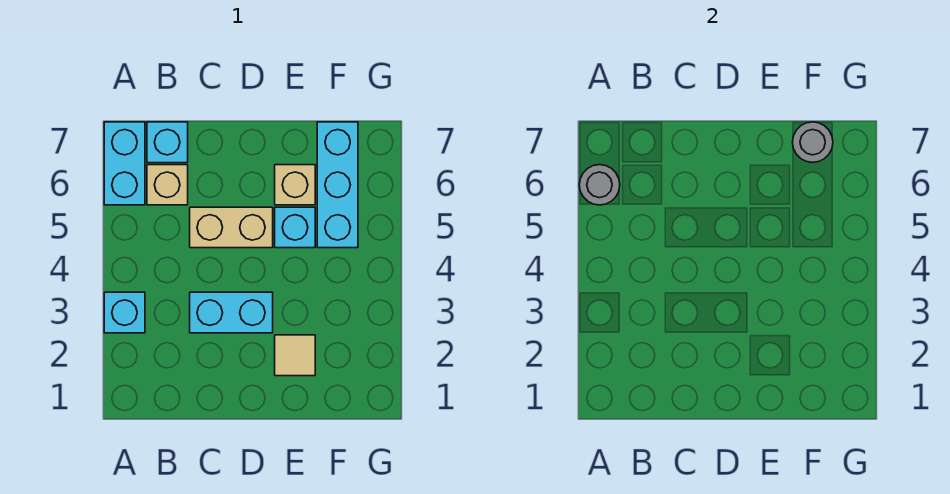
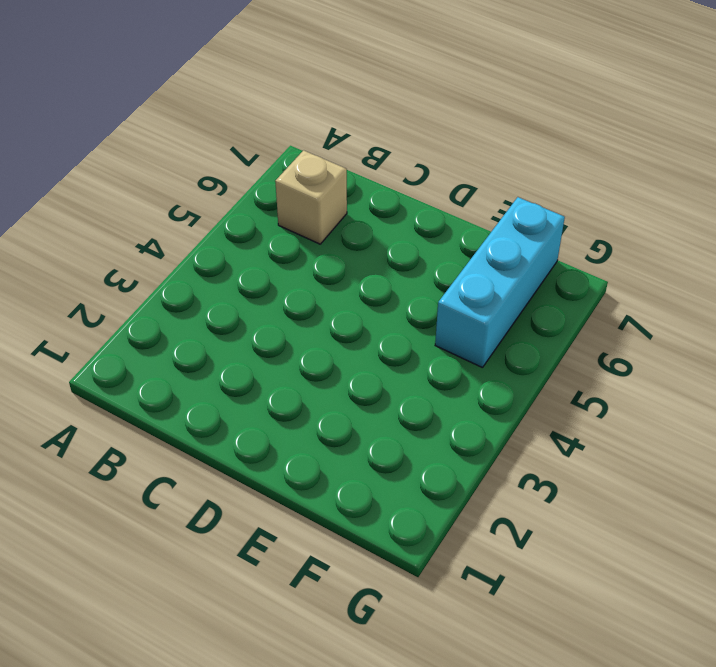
none -> cyan 1x1 brick [104,292,145,333]
none -> cyan 1x2 brick [104,122,145,205]
none -> cyan 1x1 brick [147,122,188,163]

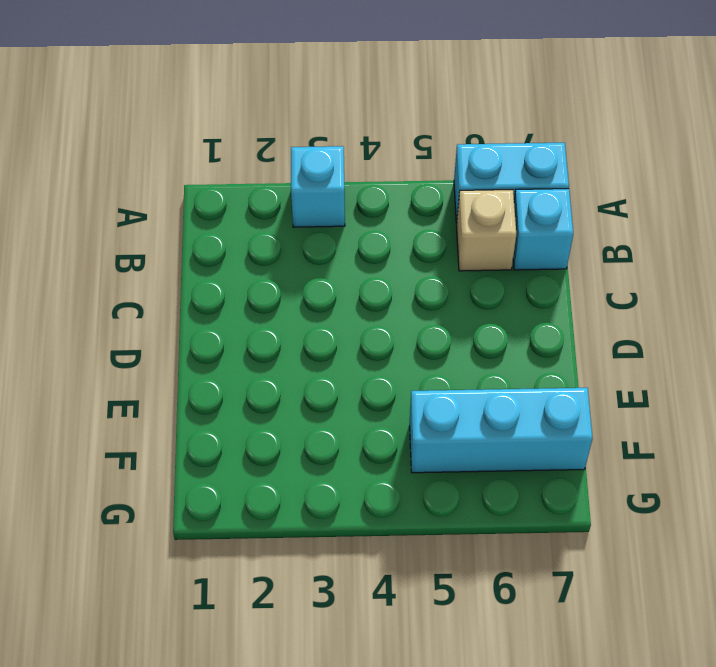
none -> cyan 1x2 brick [190,292,273,333]
none -> tan 1x2 brick [190,207,273,248]
none -> tan 1x1 tile [275,335,315,376]

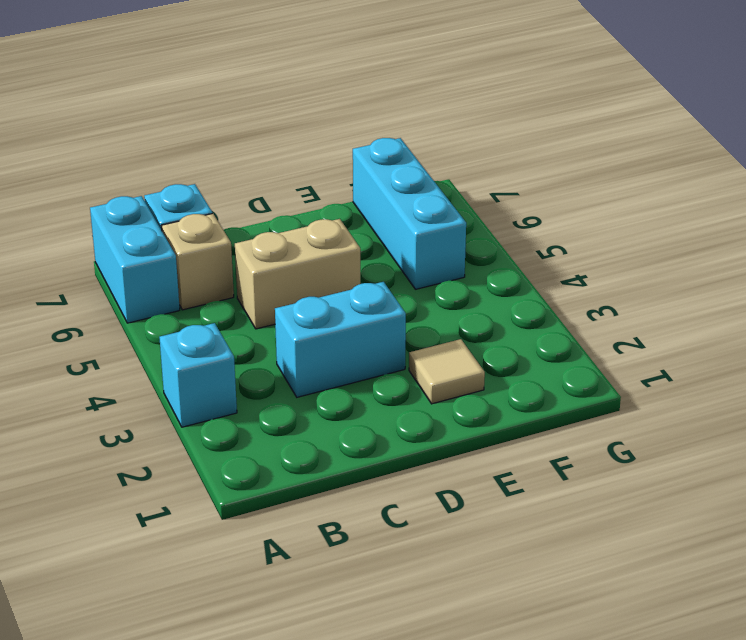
none -> cyan 1x1 brick [275,207,315,248]
none -> tan 1x1 brick [275,165,315,205]
none -> grey 1x1 round brick [579,165,620,205]

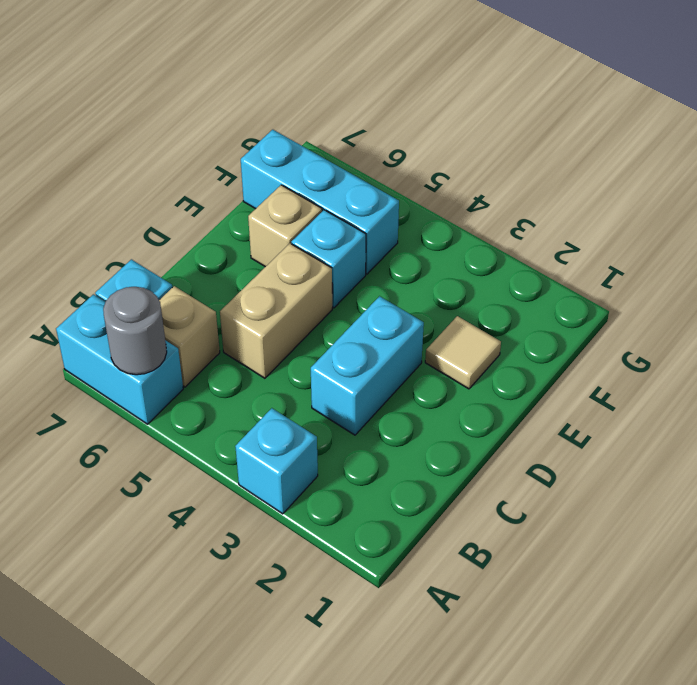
none -> grey 1x1 round brick [792,122,833,162]

